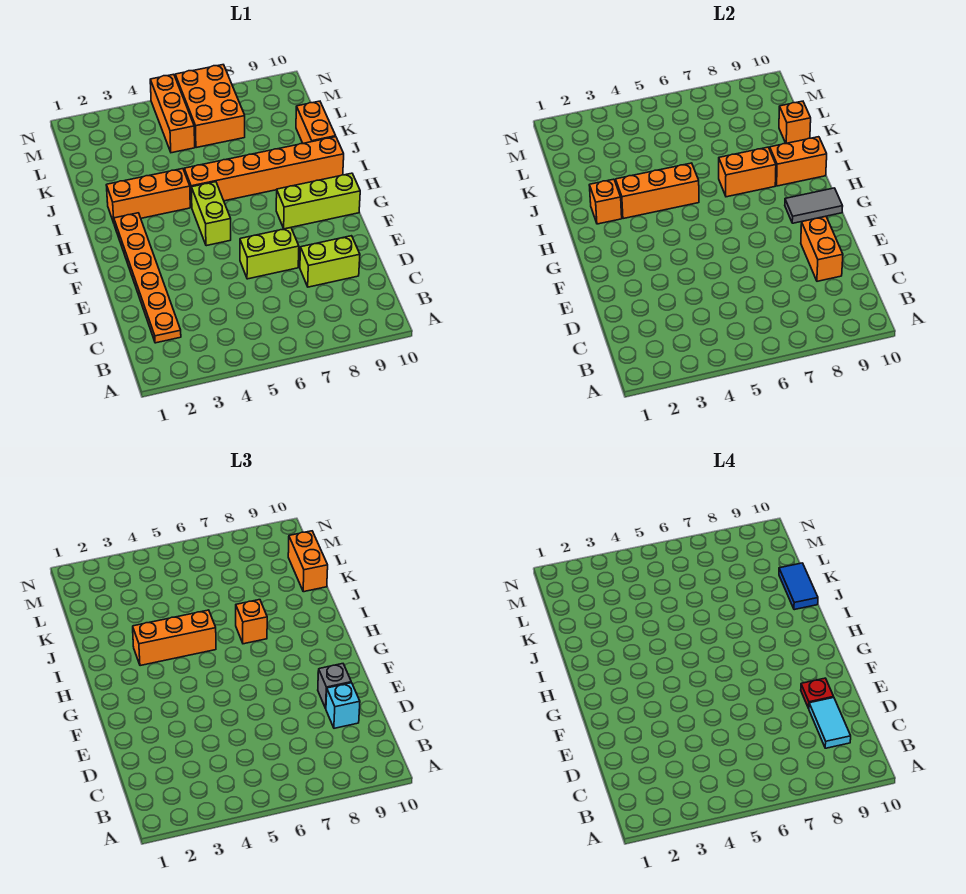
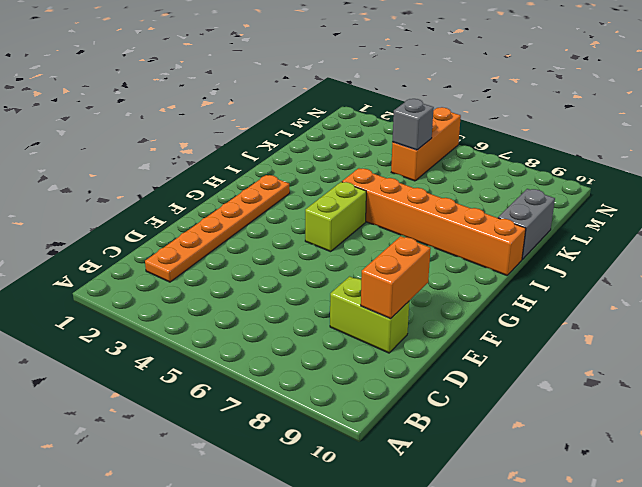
grey 1x2 brick [498,189,555,260] -> orange 1x2 brick [296,101,336,143]
grey 1x1 brick [392,99,434,150] -> grey 1x1 brick moved to [318,664,351,708]
none -> lime 1x2 brick [240,228,299,279]
none -> lime 1x3 brick [276,173,360,229]
none -> orange 1x3 brick [106,169,190,223]

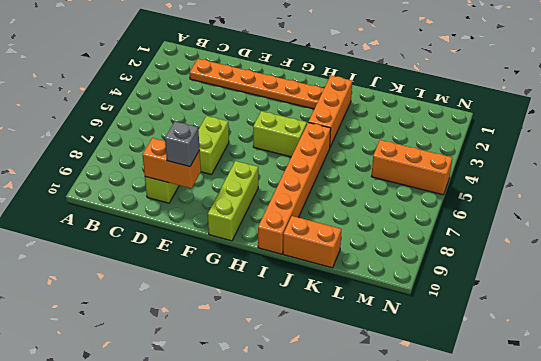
none -> orange 2x3 brick [175,65,245,148]
none -> grey 1x2 tile [785,188,843,223]
none -> orange 1x1 brick [589,179,622,224]

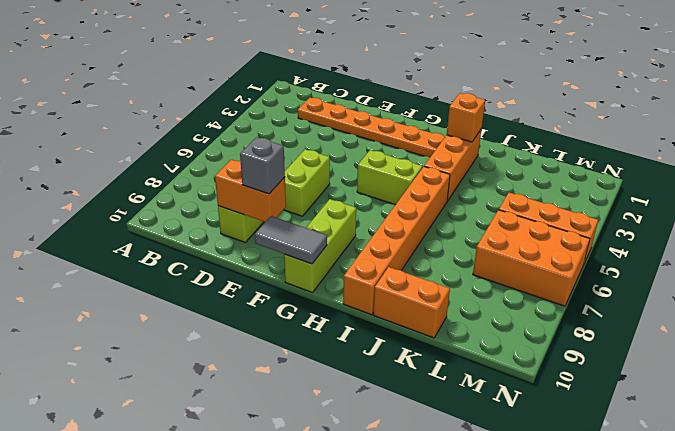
grey 1x2 tile [255,216,327,264] -> grey 1x2 tile turned to [785,188,843,223]
none -> orange 1x3 brick [616,163,699,219]
none -> orange 1x2 brick [719,147,776,197]
none -> orange 1x2 brick [770,137,827,186]

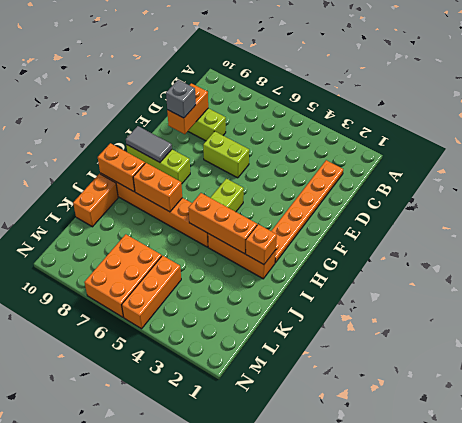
none -> orange 1x1 brick [779,101,811,143]
none -> cyan 1x1 brick [326,683,360,728]
none -> orange 1x3 brick [133,610,216,666]

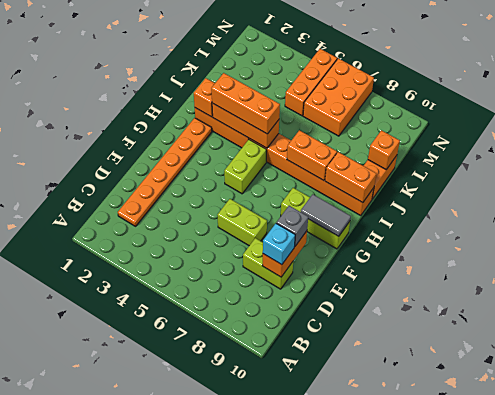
none -> orange 1x1 brick [236,600,267,644]
none -> orange 1x2 brick [288,531,328,592]
none -> cyan 1x2 tile [809,698,851,748]

